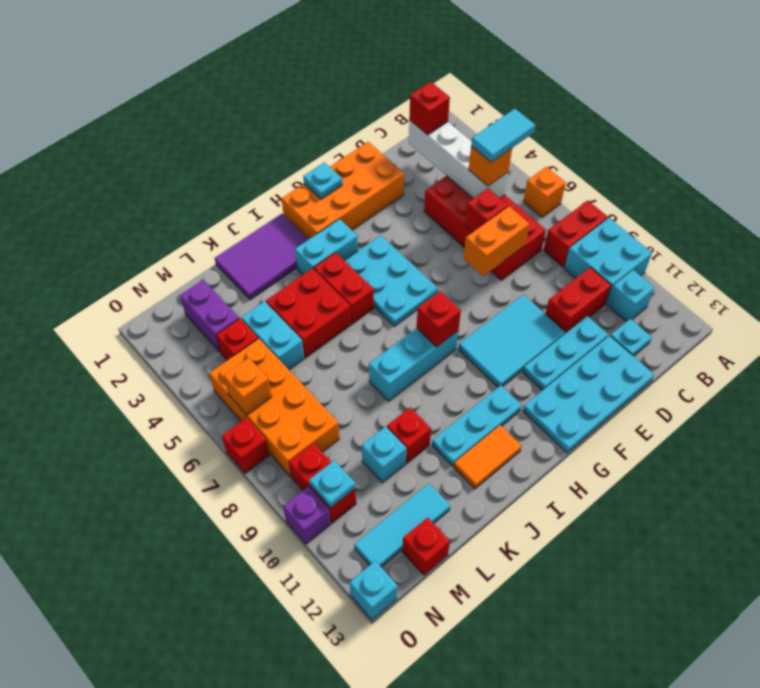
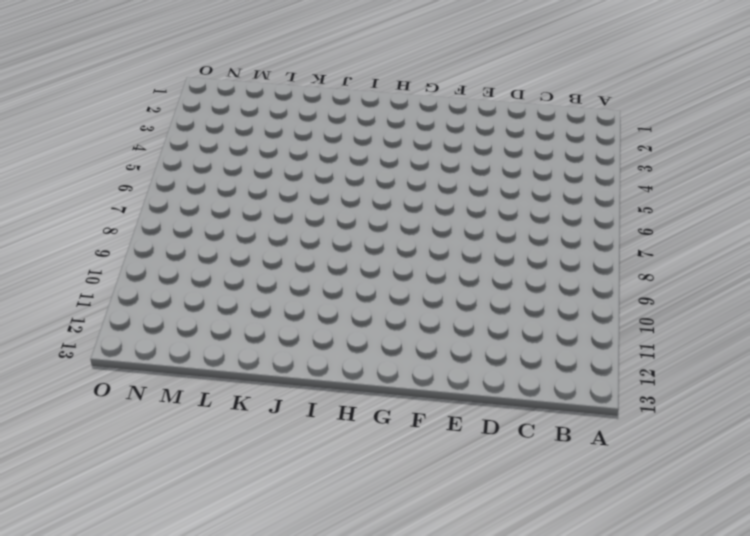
none -> orange 1x1 brick [523,167,566,217]
none -> red 1x2 brick [544,200,608,267]
none -> cyan 2x2 brick [564,218,652,304]
none -> cyan 1x1 brick [607,270,655,322]

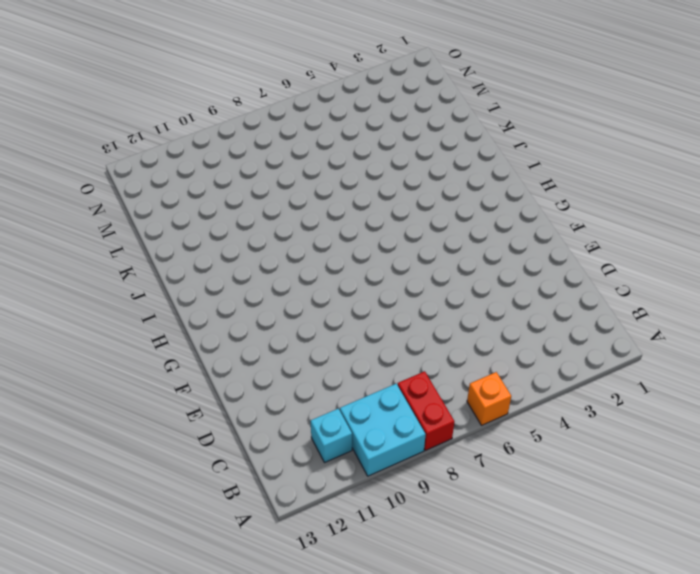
none -> red 2x4 brick [424,176,546,280]
none -> red 1x2 brick [545,267,611,333]
none -> cyan 1x1 plate [610,319,652,356]
none -> cyan 1x3 plate [523,316,608,390]

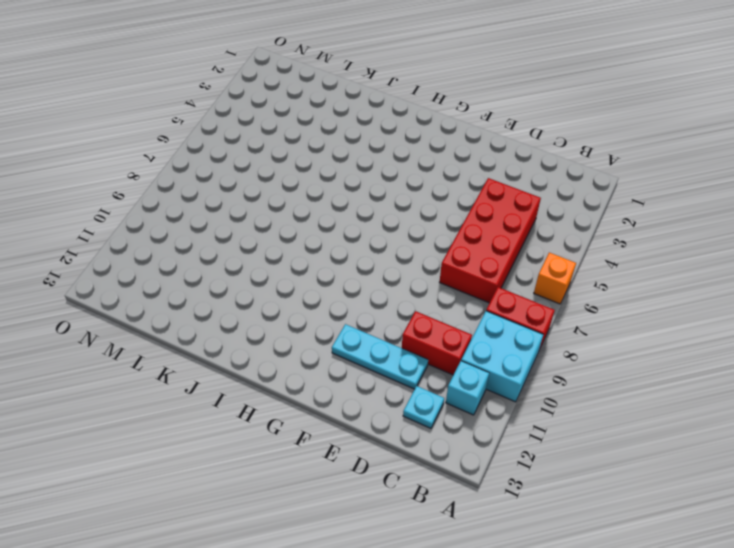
none -> cyan 2x4 plate [523,336,654,453]
none -> orange 2x4 brick [282,142,404,239]
none -> cyan 2x3 tile [458,295,565,387]
none -> cyan 2x3 plate [344,235,438,326]

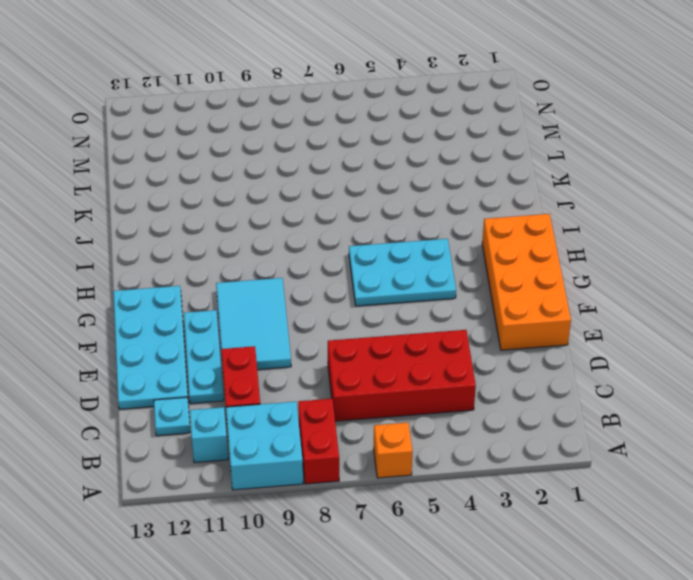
none -> cyan 1x2 brick [295,219,358,275]
none -> cyan 1x3 brick [369,328,458,401]
none -> cyan 1x3 plate [432,385,522,466]
none -> purple 2x3 tile [215,214,309,300]

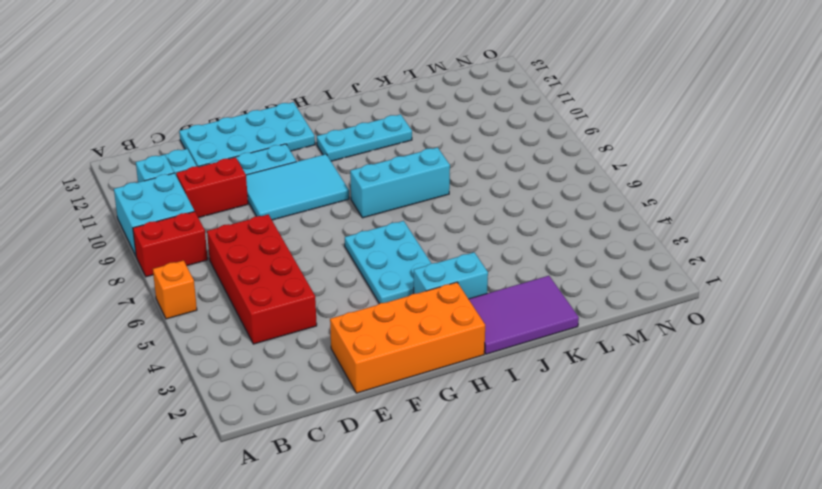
none -> red 1x2 brick [314,252,374,324]
none -> orange 1x2 tile [454,425,522,489]
none -> red 2x2 brick [266,268,351,357]
none -> red 1x1 brick [387,407,431,463]

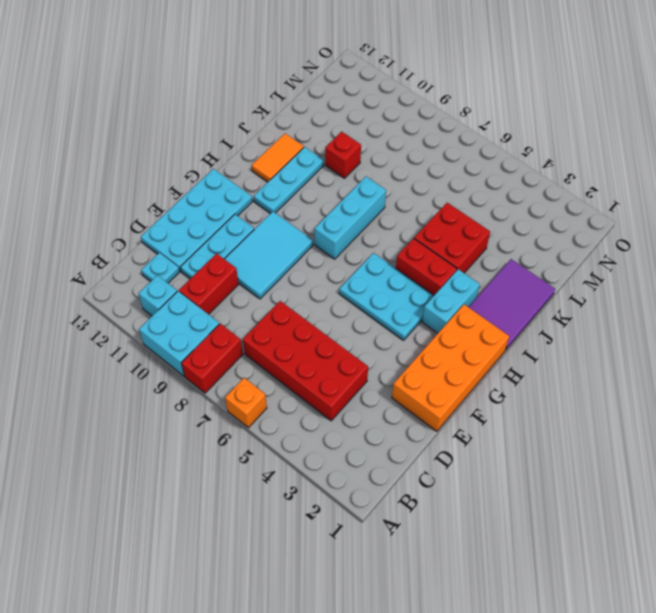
none -> cyan 1x2 brick [241,301,304,370]
none -> cyan 1x1 brick [362,426,407,483]
none -> cyan 1x3 tile [354,483,450,567]
none -> purple 1x2 brick [180,280,239,352]

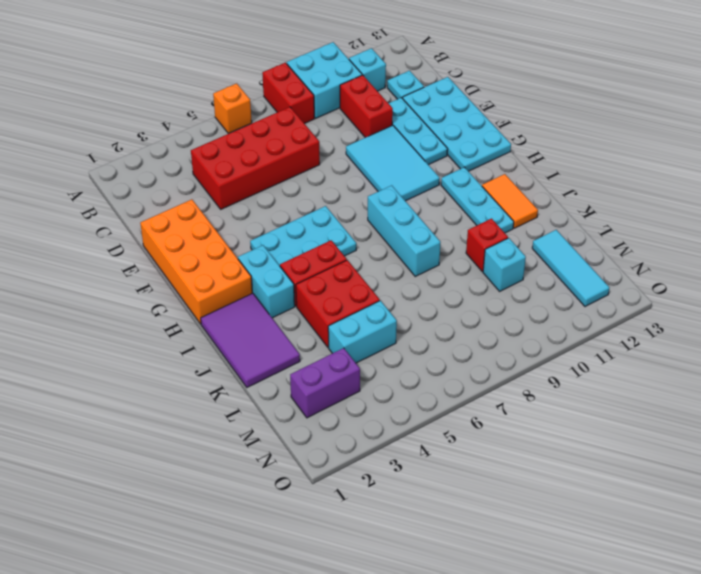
none -> red 1x1 brick [216,318,258,360]
none -> orange 2x4 brick [209,338,339,476]
none -> red 1x1 brick [402,517,450,575]
none -> red 1x2 brick [289,443,356,523]

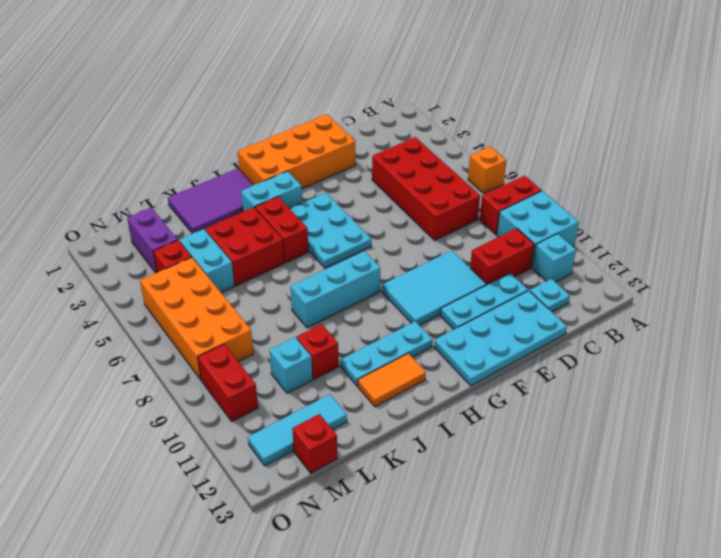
none -> red 1x1 brick [222,418,269,473]
none -> purple 1x1 brick [283,487,331,544]
none -> cyan 1x1 brick [350,561,398,620]
none -> white 1x4 brick [409,120,508,198]

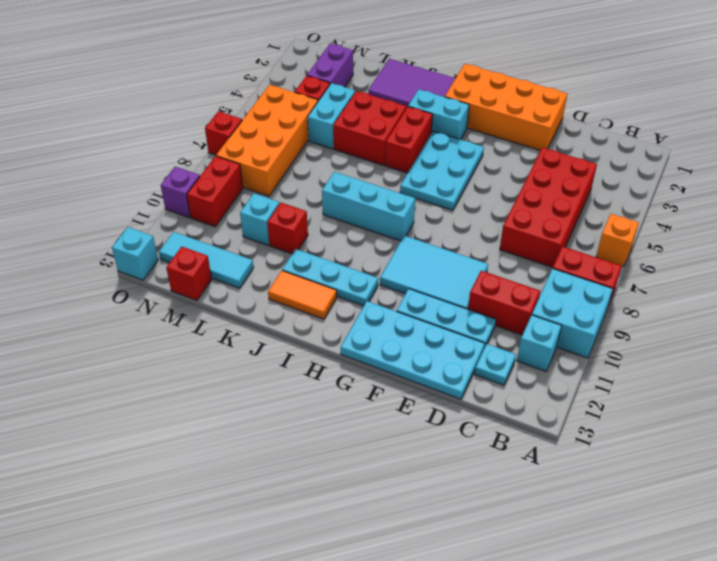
none -> white 1x4 brick [409,120,508,198]
none -> red 1x1 brick [465,189,508,232]
none -> orange 1x2 brick [464,206,529,276]
none -> cyan 1x1 plate [303,162,342,199]

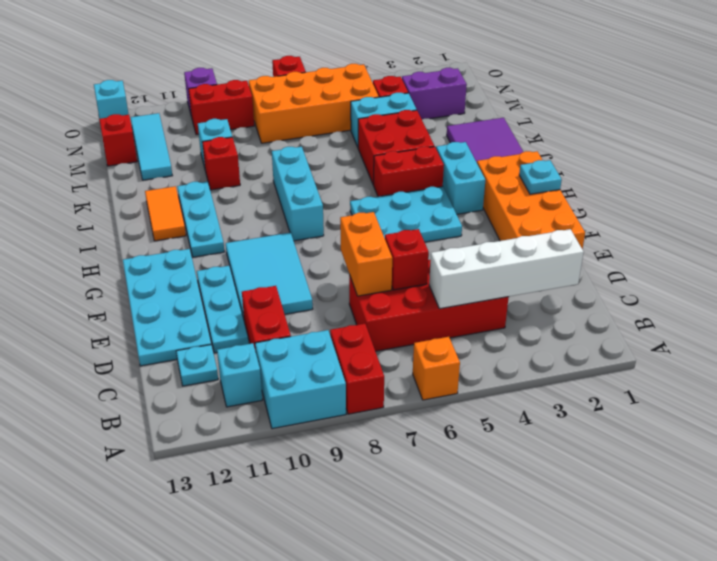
none -> red 1x1 brick [417,291,461,347]
none -> orange 1x1 brick [224,358,272,415]
none -> cyan 1x1 plate [309,460,356,508]
none -> red 1x1 brick [409,82,450,135]

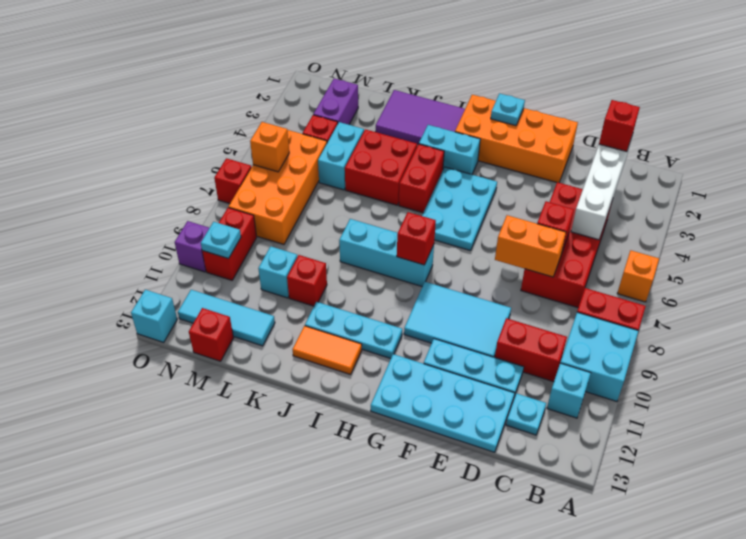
none -> orange 1x1 brick [469,146,512,186]
none -> cyan 1x2 tile [471,109,535,162]

